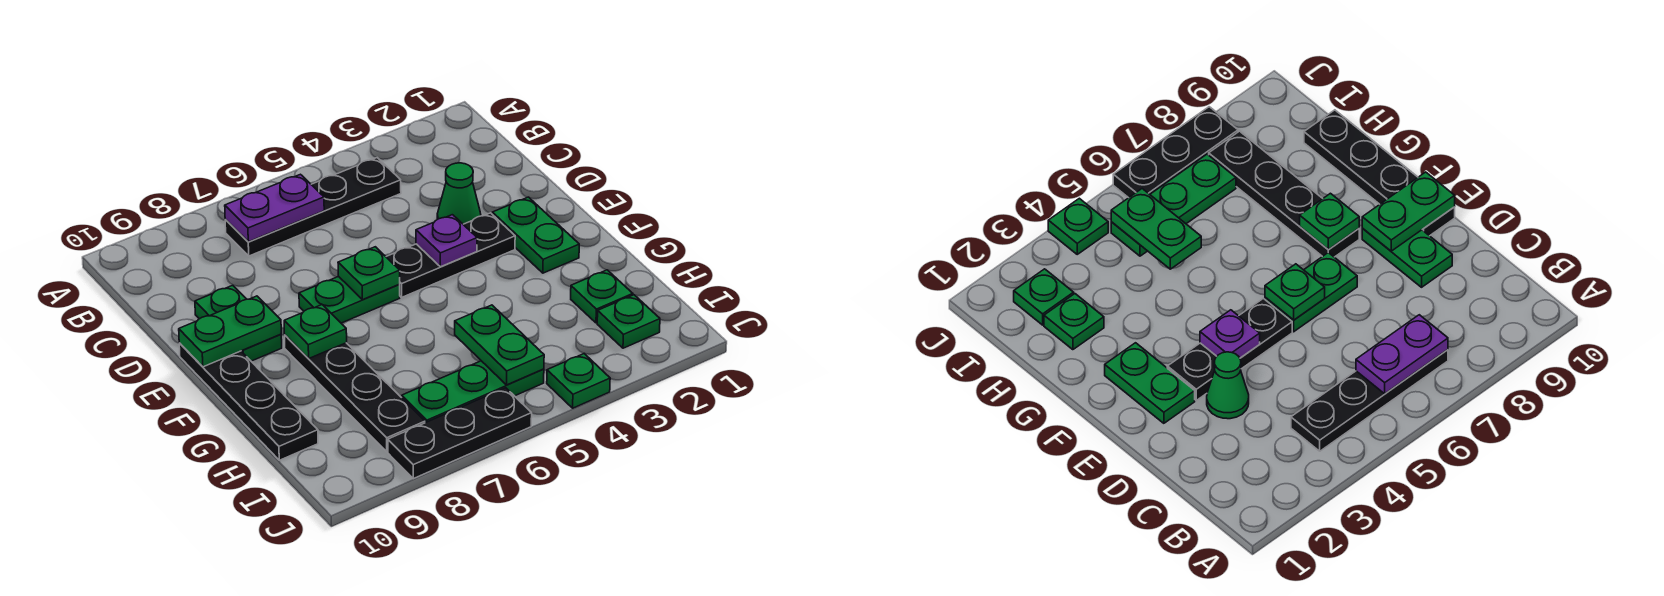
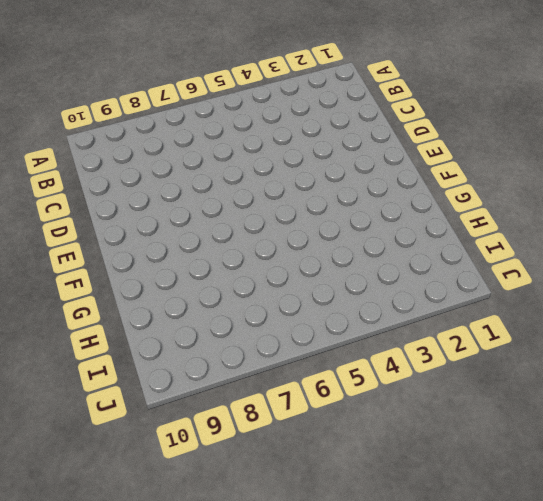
none -> black 1x4 plate [225,158,401,256]
none -> green 1x1 cone [437,163,481,224]
none -> green 1x2 plate [195,285,282,361]

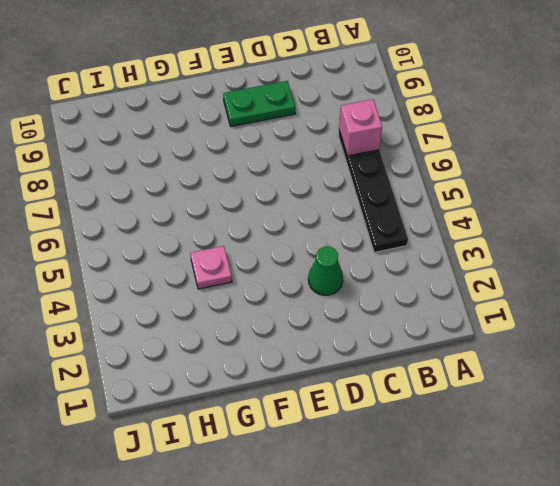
pink 1x1 brick [339,99,382,156] -> purple 1x2 plate [225,174,324,242]
pink 1x1 plate [190,246,232,289] -> none
none -> green 1x2 plate [492,197,579,273]
none -> black 1x3 plate [386,213,515,297]
none -> green 1x2 plate [299,276,400,323]

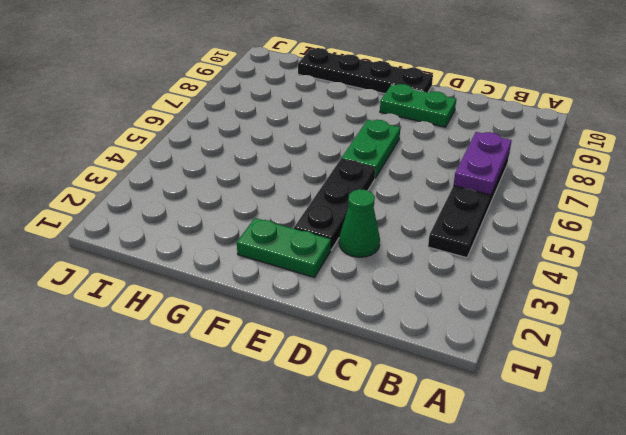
none -> black 1x4 plate [285,335,425,452]
none -> green 1x1 plate [571,270,633,323]
none -> green 1x1 plate [597,295,660,348]

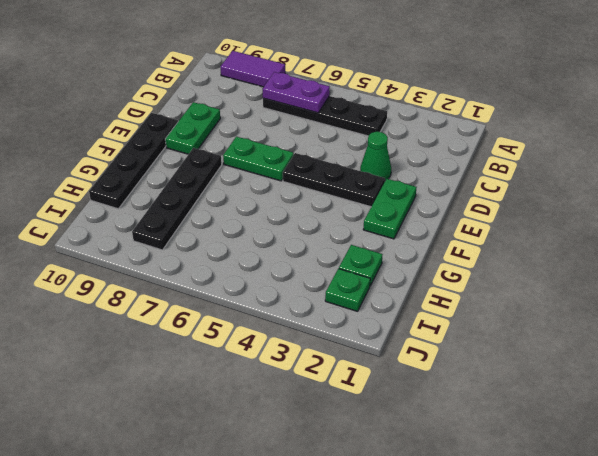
purple 1x2 tile [220,51,285,87] -> none
none -> green 1x3 plate [402,361,544,423]
none -> green 1x1 plate [547,354,610,408]
none -> black 1x3 plate [388,388,532,479]

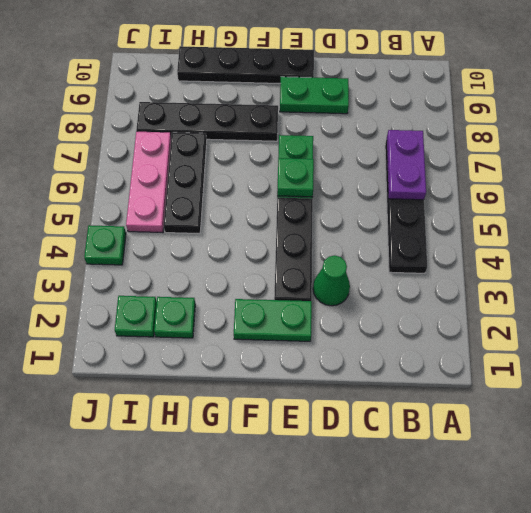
black 1x3 plate [164,132,207,234] -> black 1x3 plate moved to [388,388,532,479]
pink 1x3 plate [126,131,171,233] -> green 1x3 plate [402,361,544,423]
none -> purple 1x1 plate [416,215,477,267]
none -> green 1x2 plate [179,296,281,367]
none -> green 1x1 plate [284,305,347,359]

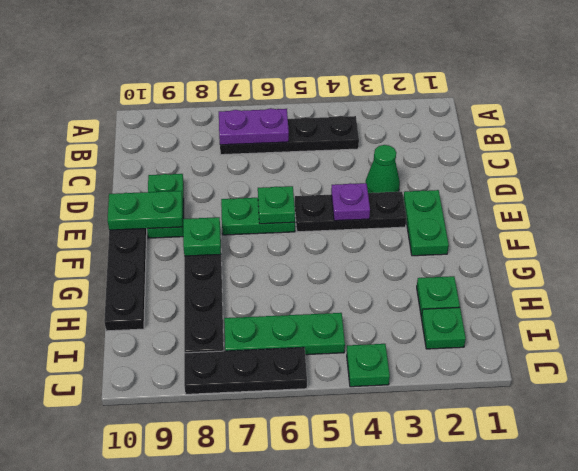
none -> green 1x2 plate [455,305,544,385]

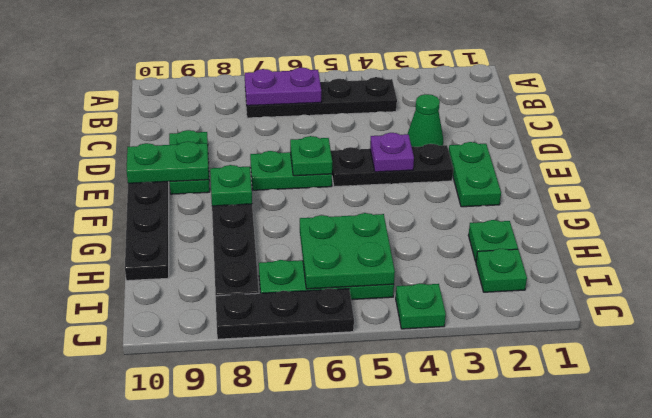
green 2x2 plate [300,213,395,289] -> green 1x2 plate [455,305,544,385]

